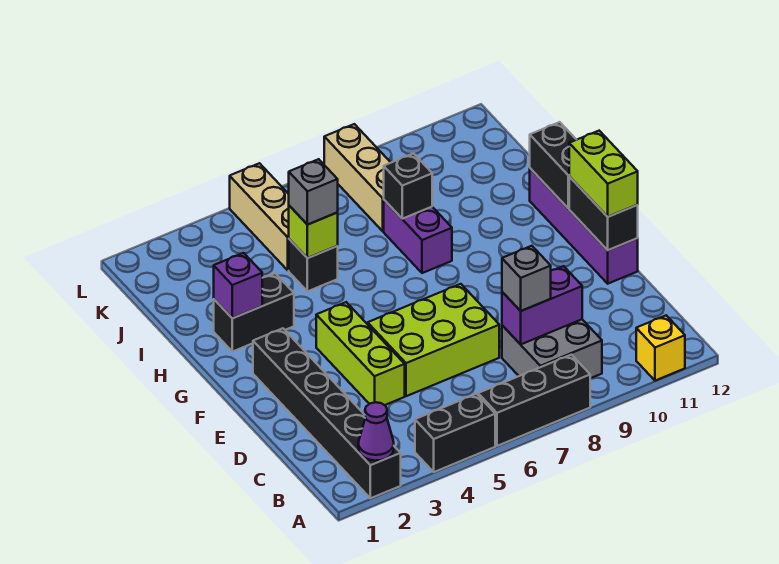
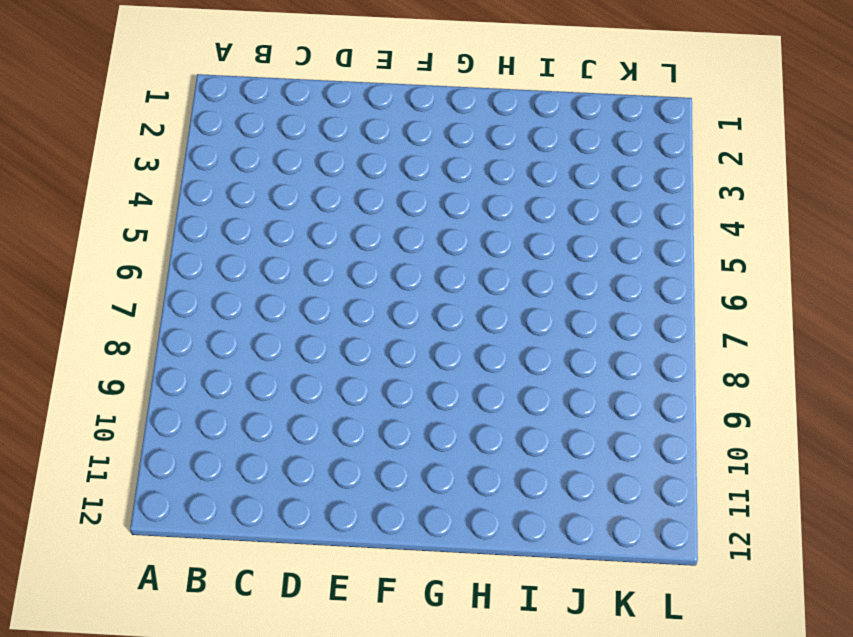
none -> black 1x6 brick [253,328,401,498]
none -> black 1x2 brick [415,394,495,472]
none -> black 1x3 brick [478,355,590,446]

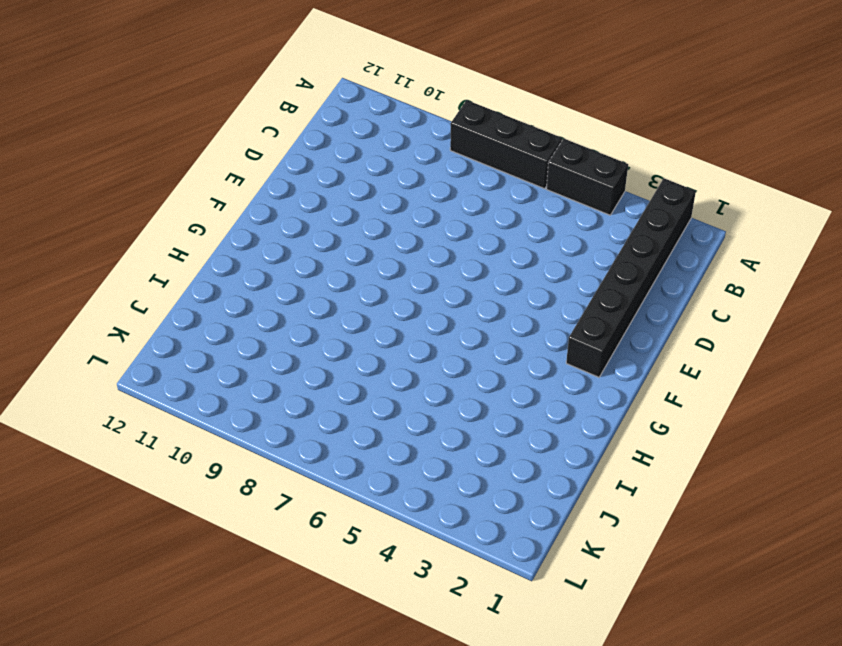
none -> yellow 1x1 brick [636,315,685,381]
none -> grey 2x2 brick [502,319,602,378]
none -> lime 1x3 brick [316,302,405,405]

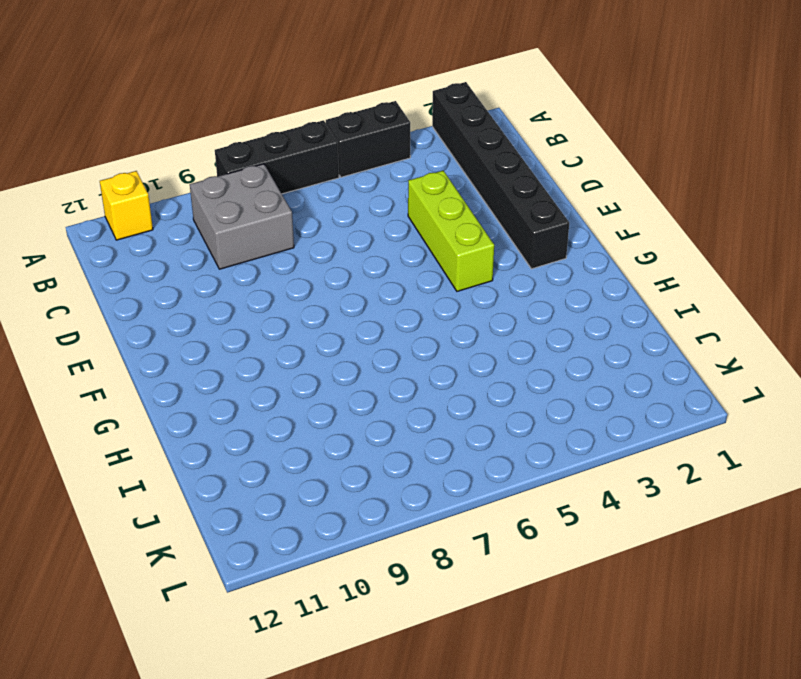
none -> lime 2x3 brick [368,284,499,396]
none -> purple 1x4 brick [530,168,638,284]
none -> black 1x2 brick [214,273,294,352]

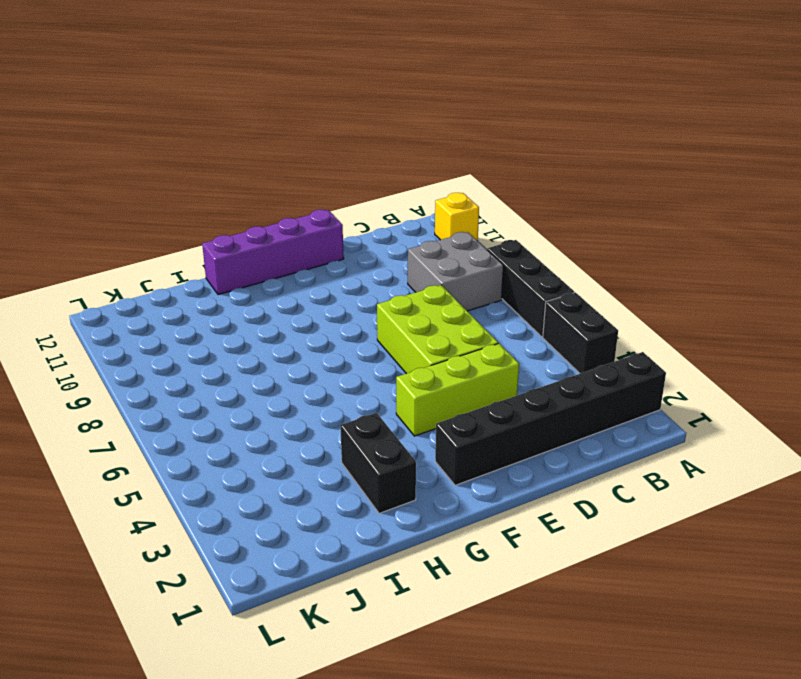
none -> purple 1x2 brick [384,200,452,273]
none -> black 1x1 brick [289,239,338,291]
none -> tan 1x3 brick [230,163,289,270]

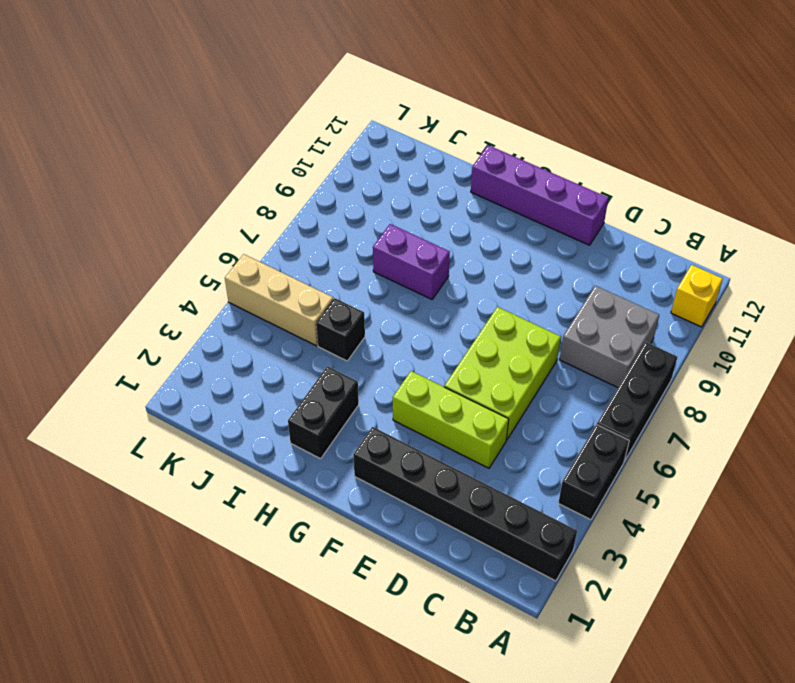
none -> tan 1x3 brick [324,124,391,231]
none -> purple 1x1 cone [358,402,394,461]
none -> purple 1x2 brick [502,266,582,344]

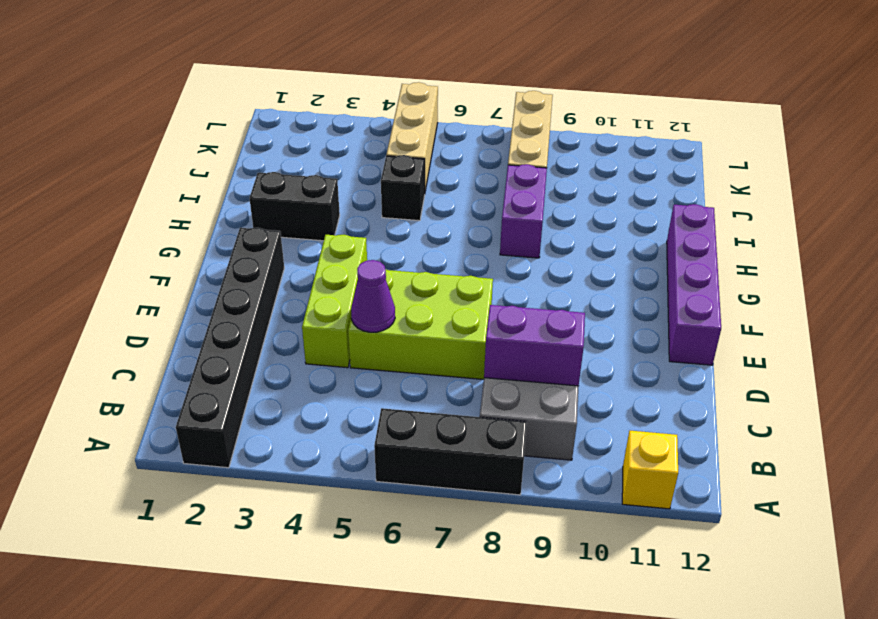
purple 1x1 cone [351,260,395,332] -> purple 1x1 cone moved to [358,402,394,461]
none -> black 1x2 brick [415,394,495,472]
none -> black 1x2 brick [569,177,638,250]
none -> black 1x2 brick [530,122,576,208]

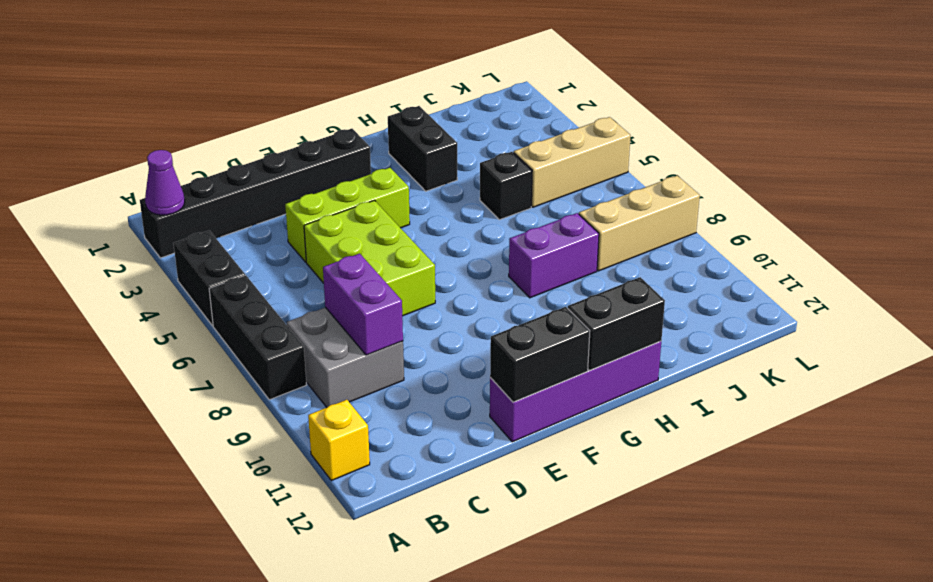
none -> purple 1x1 brick [214,253,262,318]
none -> lime 1x1 brick [289,206,338,258]
none -> black 1x1 brick [384,154,432,219]

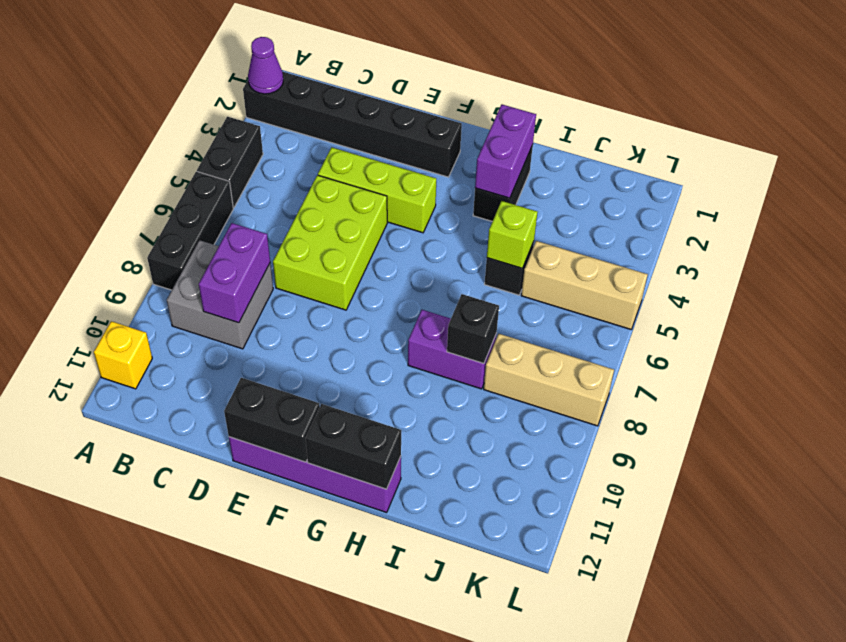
purple 1x2 brick [475,105,536,198] -> purple 1x1 brick [214,253,262,318]
none -> grey 1x1 brick [502,246,551,311]
none -> lime 1x2 brick [569,131,638,217]
none -> grey 1x1 brick [289,159,338,225]

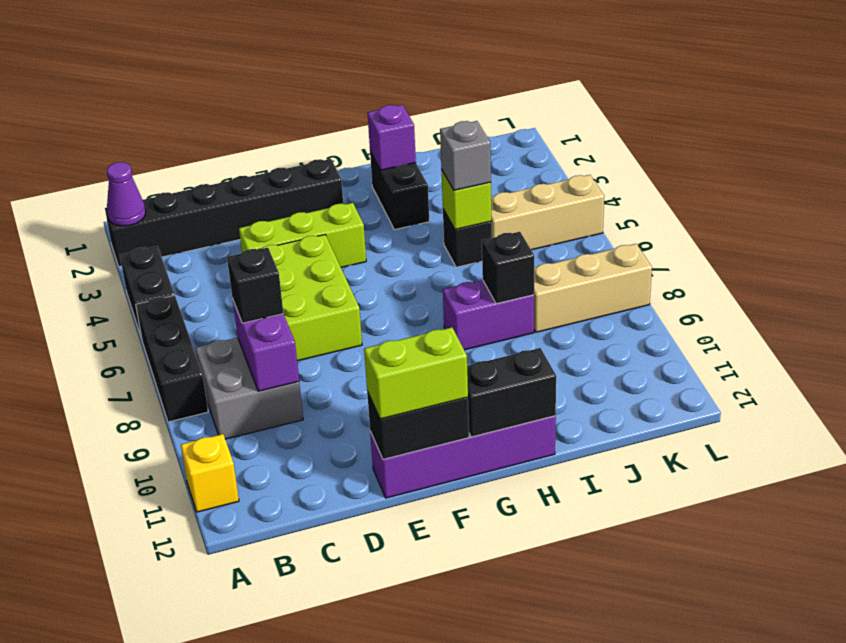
black 1x1 brick [227,248,283,323] -> grey 1x1 brick [502,246,551,311]

